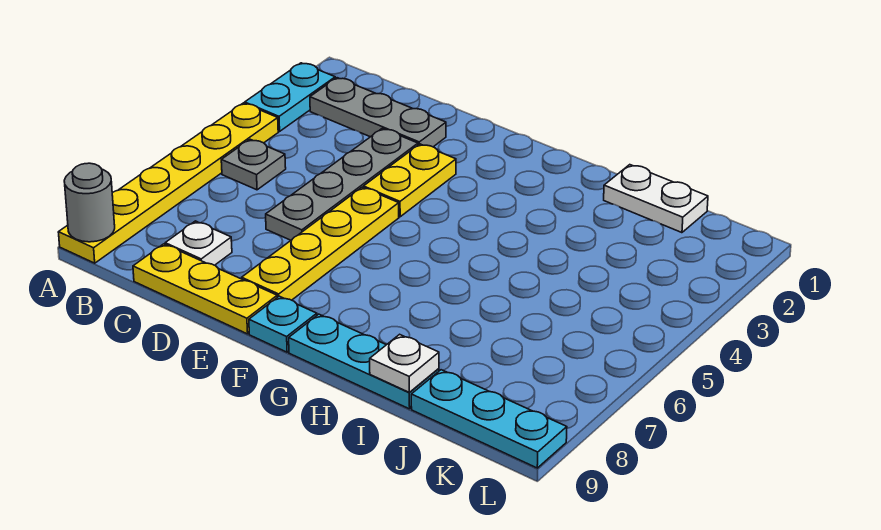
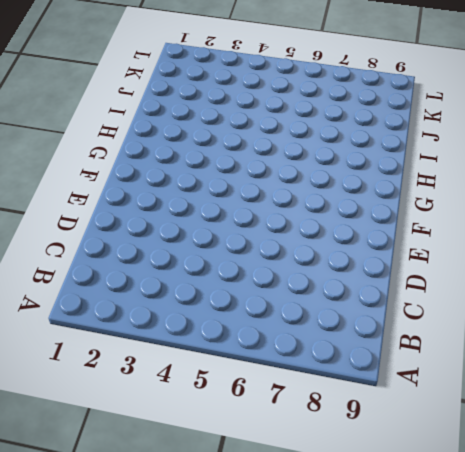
none -> cyan 1x2 plate [245,63,335,131]
none -> yellow 1x6 plate [58,103,278,263]
none -> grey 1x3 plate [310,78,446,147]

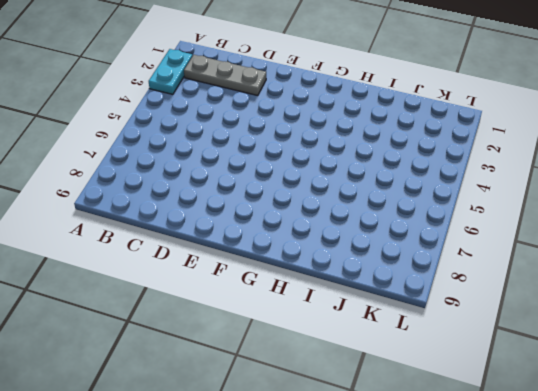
none -> yellow 1x6 plate [58,103,278,263]
none -> grey 1x1 plate [221,139,286,190]
none -> white 1x1 plate [165,221,232,265]

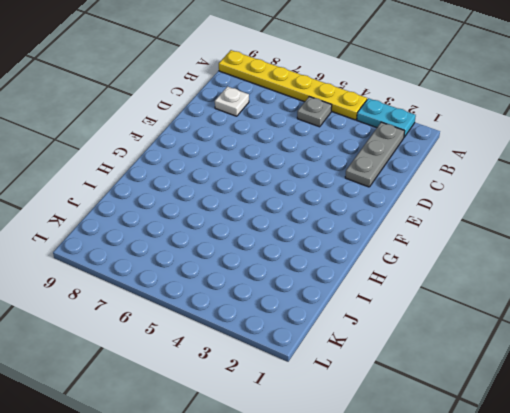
none -> yellow 1x3 plate [133,244,277,334]
none -> grey 1x4 plate [266,128,418,240]
none -> yellow 1x2 plate [364,144,456,217]

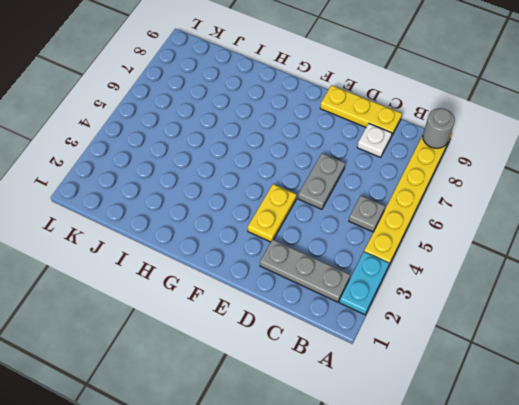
grey 1x2 plate [298,153,345,209] -> grey 1x4 plate [266,128,418,240]
none -> yellow 1x4 plate [242,187,399,300]
none -> cyan 1x1 plate [249,296,317,352]
none -> cyan 1x3 plate [289,314,439,409]

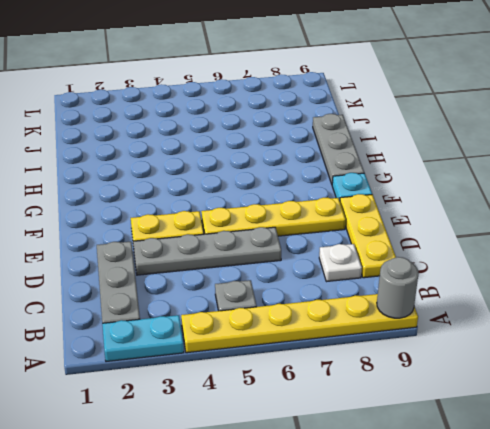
grey 1x3 plate [313,114,364,184] -> cyan 1x3 plate [289,314,439,409]
none -> white 1x2 plate [604,165,708,233]
none -> cyan 1x3 plate [411,370,567,468]
none -> white 1x1 plate [370,334,439,393]

